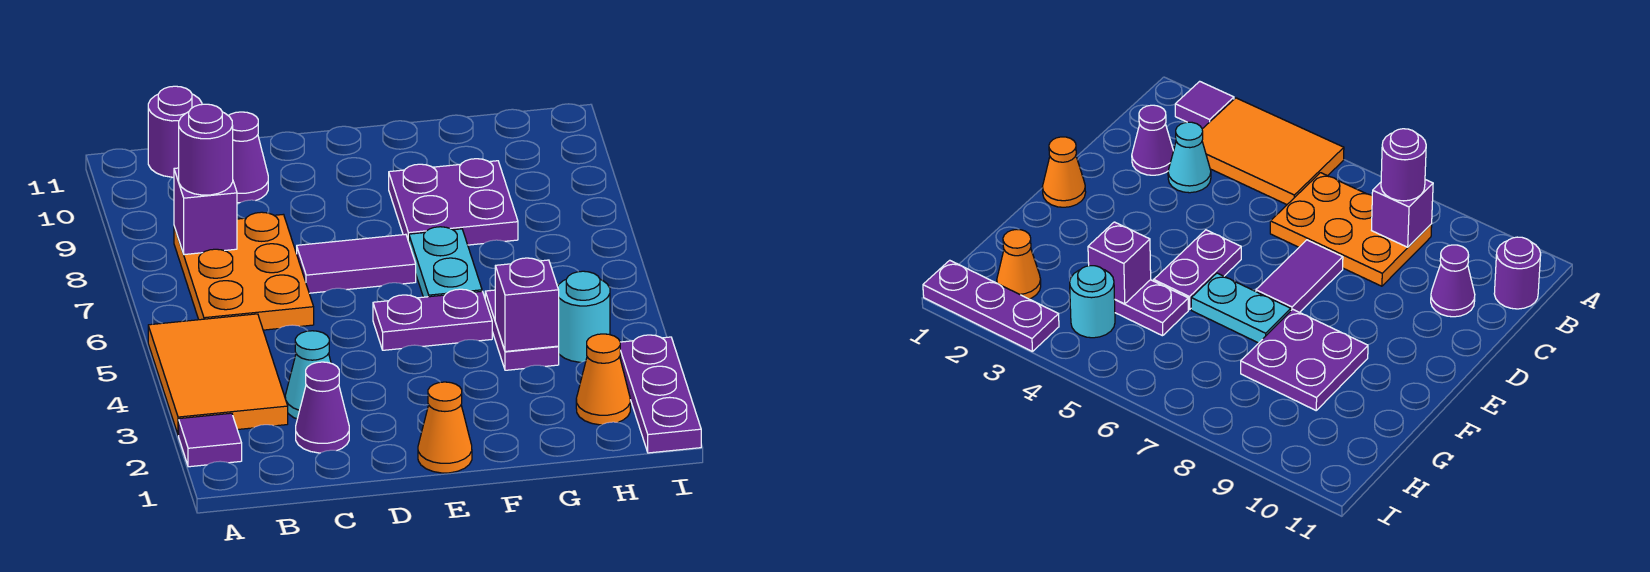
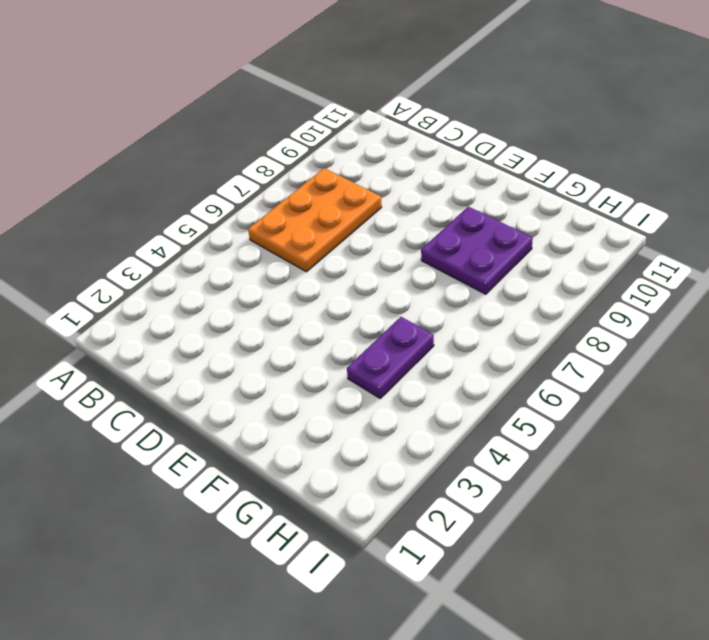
none -> purple 1x1 tile [179,413,242,467]
none -> orange 2x3 tile [148,314,288,435]
none -> purple 1x1 round brick [148,86,202,177]

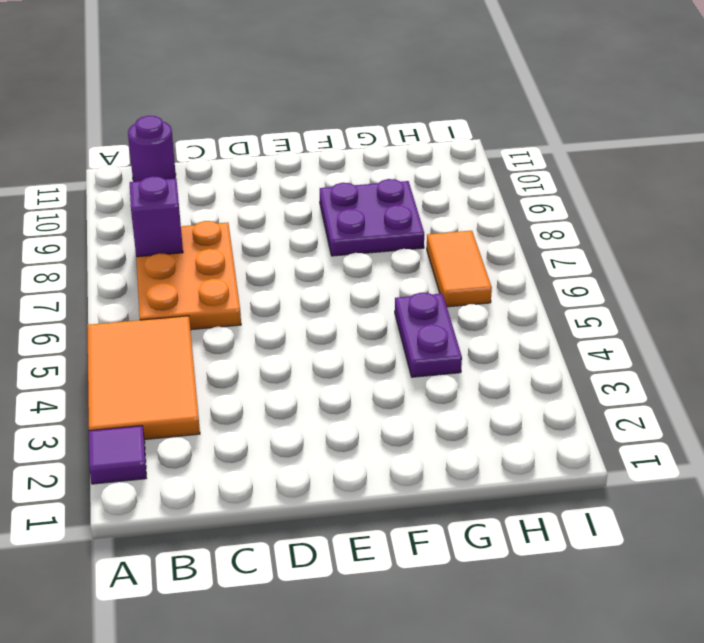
orange 1x2 tile [427,231,492,307] -> none
none -> purple 1x1 cone [296,362,349,453]
none -> cyan 1x1 cone [285,331,331,419]
none -> purple 1x1 cone [229,112,268,203]

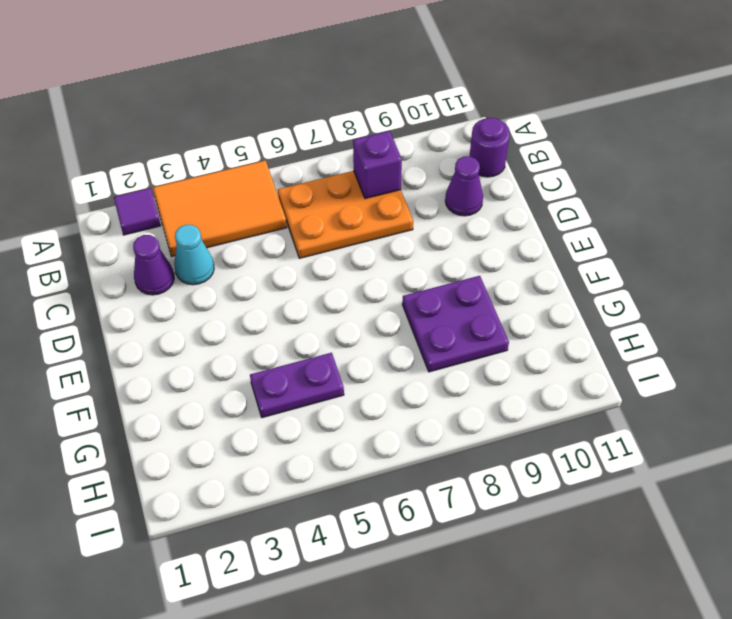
none -> purple 1x2 tile [297,234,416,293]
none -> orange 1x1 cone [418,382,472,473]
none -> purple 1x2 plate [373,289,492,350]

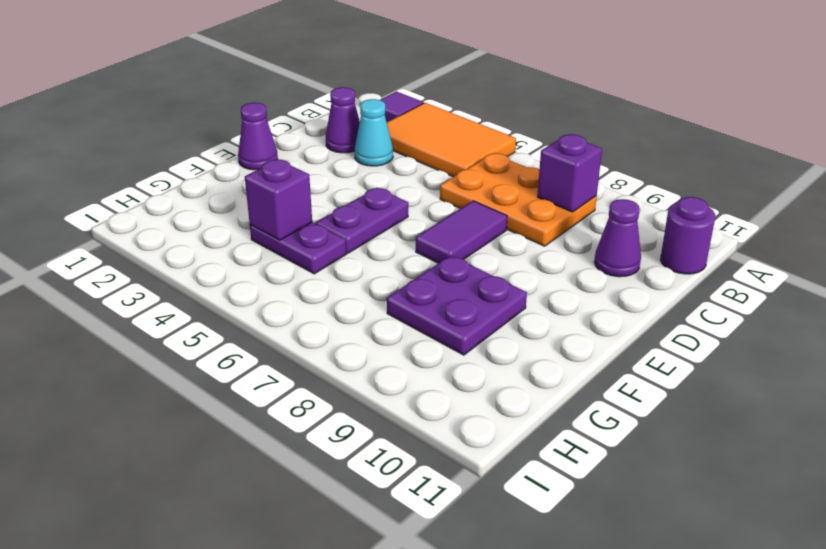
purple 1x1 cone [238,103,278,170] -> orange 1x1 cone [418,382,472,473]
none -> cyan 1x2 plate [409,227,482,297]
none -> orange 1x1 cone [576,334,630,425]
none -> cyan 1x1 round brick [558,271,610,362]

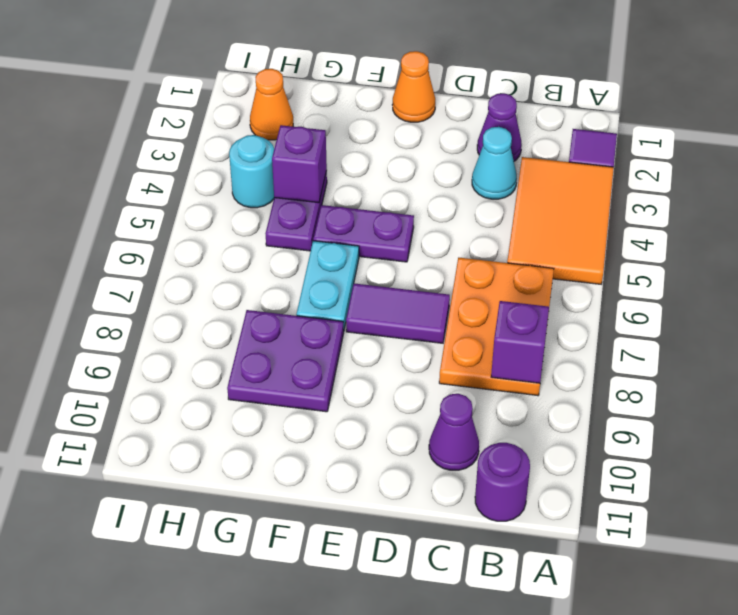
none -> purple 1x3 plate [620,335,701,453]
none -> purple 1x1 round brick [179,104,233,195]

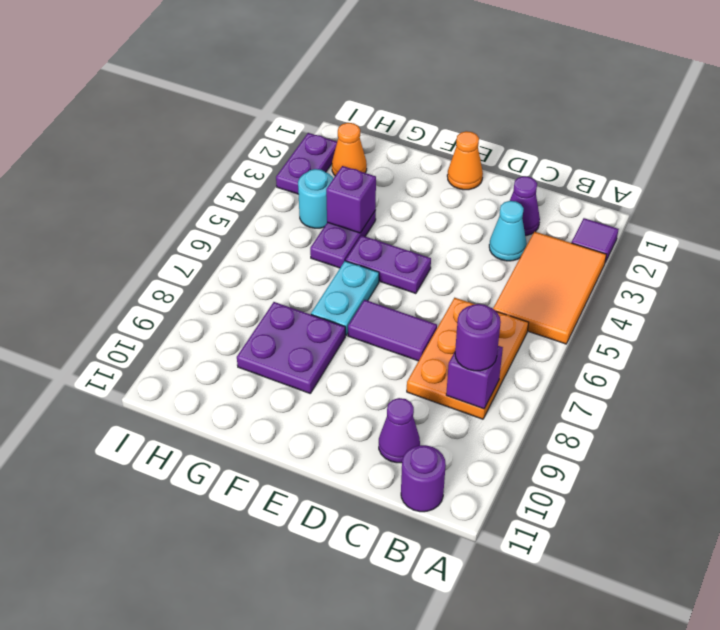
purple 1x2 plate [276,133,337,194] -> purple 1x3 plate [620,335,701,453]

